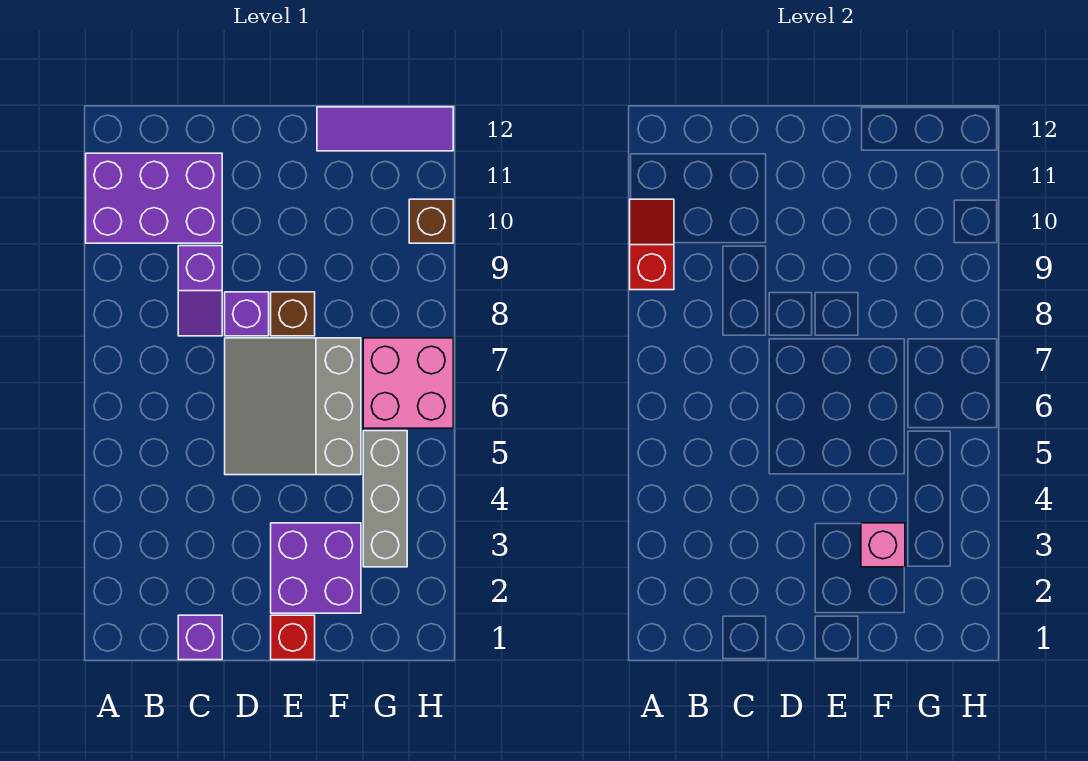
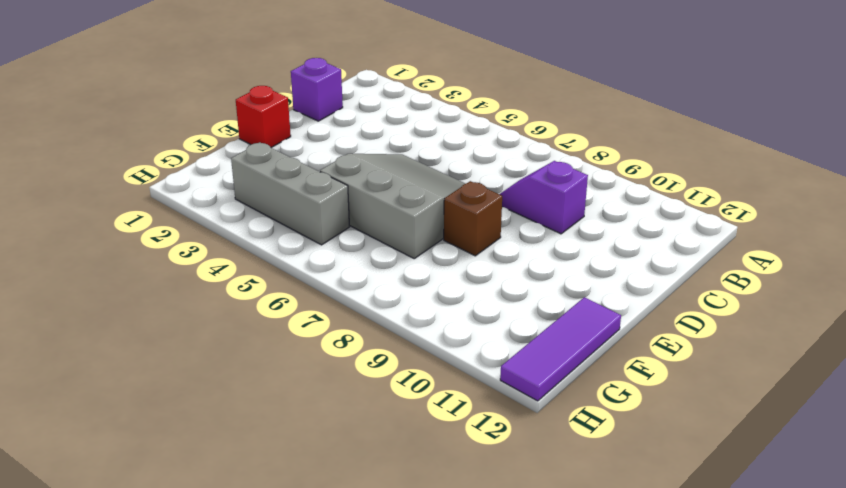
none -> purple 2x3 brick [86,153,222,243]
none -> purple 1x1 brick [225,292,269,336]
none -> purple 2x2 brick [271,523,361,613]

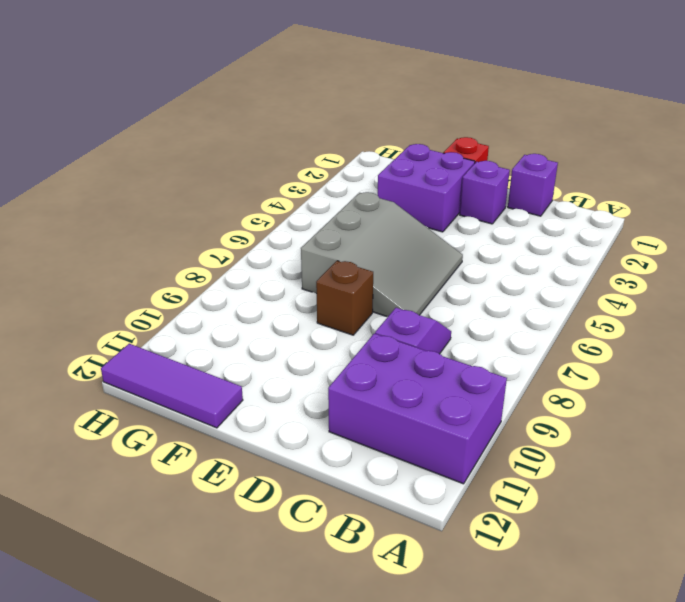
purple 1x1 brick [460,161,510,224] -> purple 1x1 brick moved to [225,292,269,336]
none -> grey 1x3 brick [363,431,407,567]
none -> pink 2x2 brick [363,338,453,428]
none -> brown 1x1 brick [409,199,453,243]

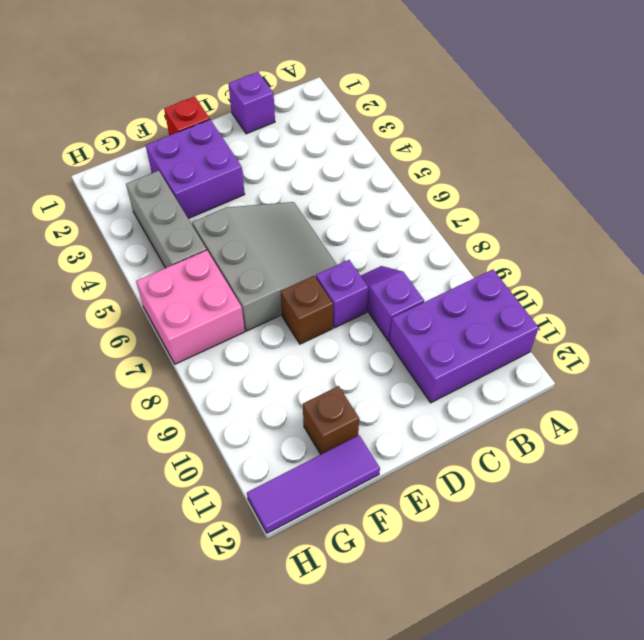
brown 1x1 brick [303,386,359,454] -> brown 1x1 brick moved to [409,199,453,243]
none -> red 1x2 slope [630,199,674,290]
none -> pink 1x1 brick [861,523,905,567]

